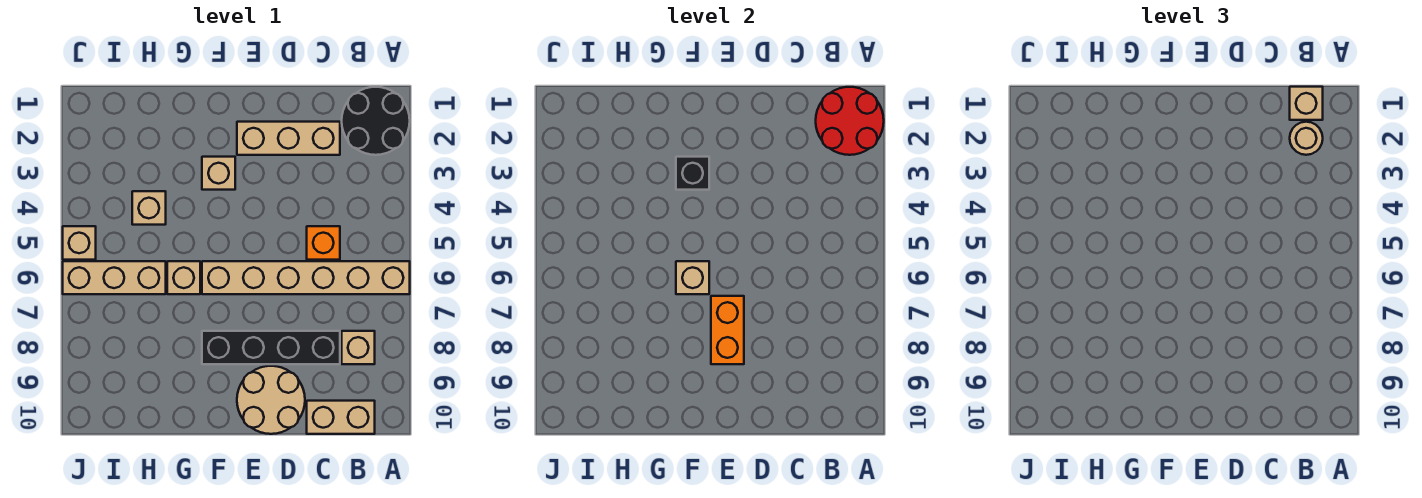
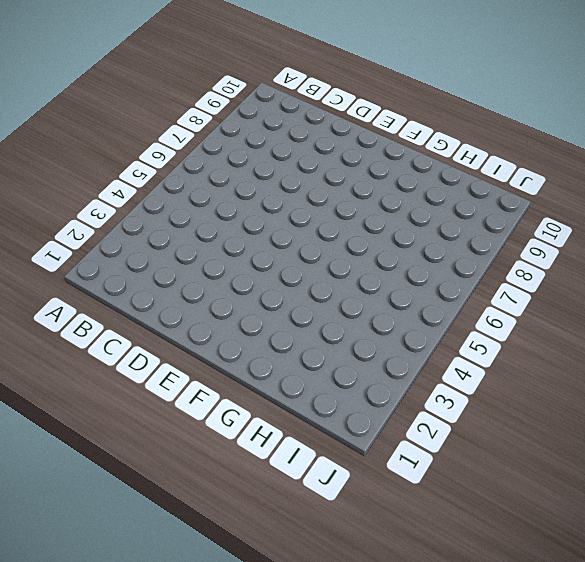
none -> black 2x2 round brick [342,87,410,155]
none -> tan 1x6 brick [202,261,410,294]
none -> tan 1x1 brick [342,331,375,364]

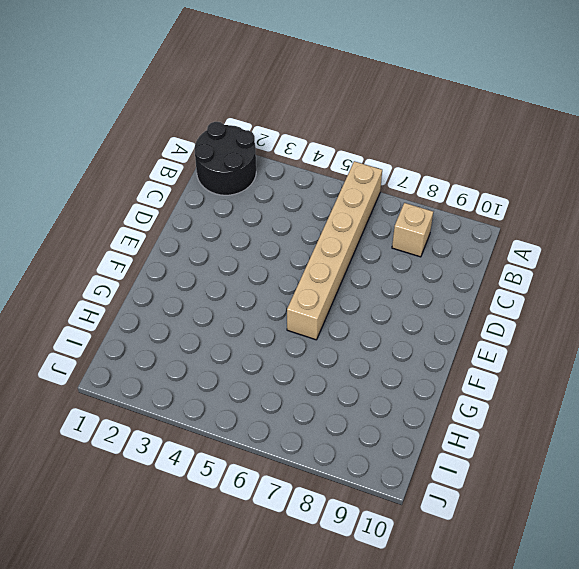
none -> tan 1x2 brick [307,401,375,434]
none -> tan 1x3 brick [237,122,340,155]
none -> orange 1x1 brick [307,226,340,260]

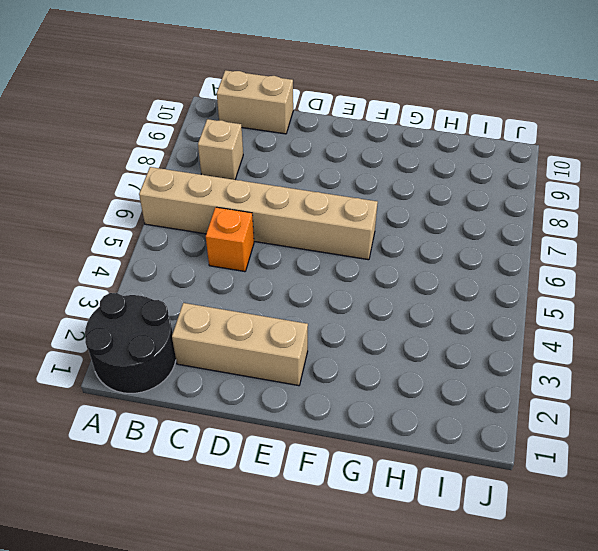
none -> black 1x4 brick [202,331,340,364]
none -> tan 2x2 round brick [237,366,305,434]
none -> tan 1x1 brick [202,157,235,190]

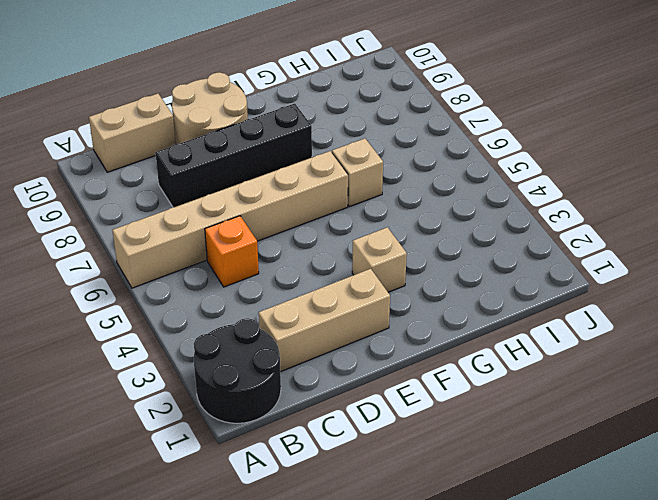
none -> tan 1x1 brick [342,331,375,364]
none -> tan 1x1 brick [132,191,166,225]
none -> tan 1x3 brick [63,261,166,294]

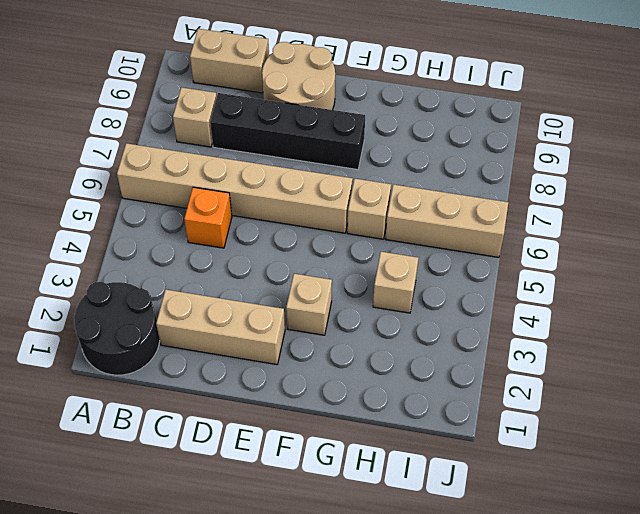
none -> tan 1x1 brick [63,226,96,260]
none -> red 2x2 round brick [816,87,884,155]
none -> orange 1x2 brick [711,296,744,364]

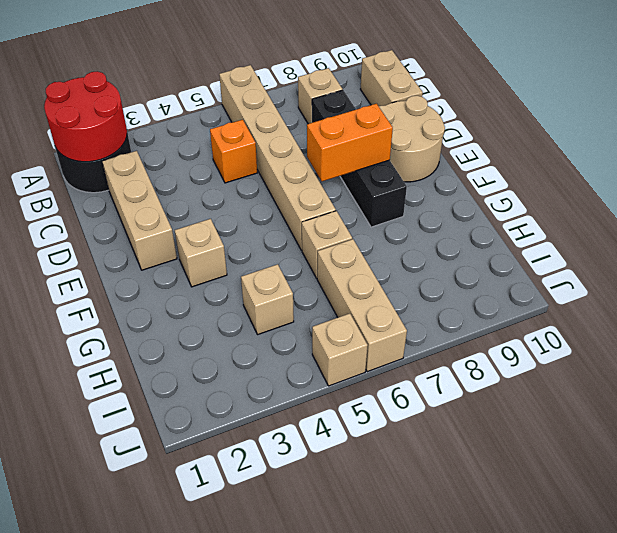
none -> black 1x1 brick [676,157,709,190]
none -> tan 1x1 brick [676,261,709,294]
none -> tan 1x1 brick [1290,87,1323,120]

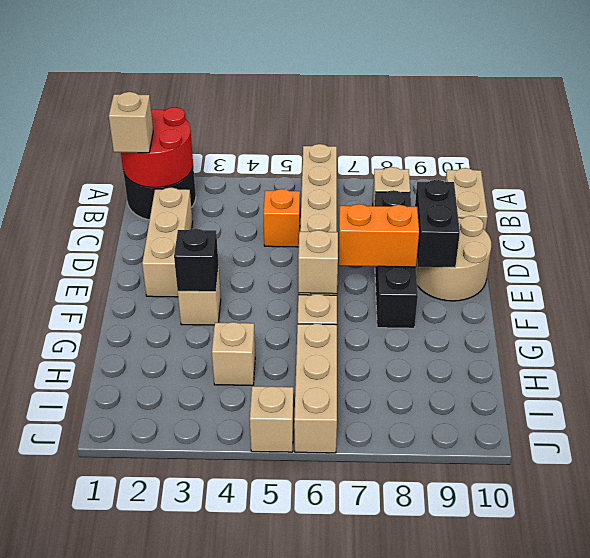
black 1x2 brick [415,180,460,268] -> none
none -> tan 1x1 round brick [1290,122,1323,155]

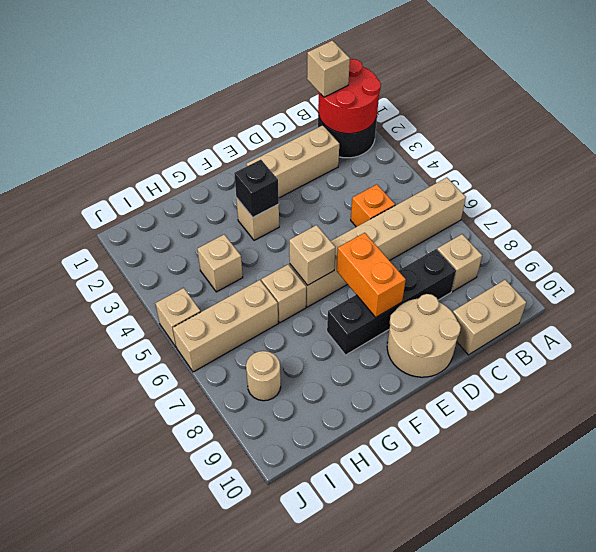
tan 1x1 round brick [246,351,281,401] -> tan 1x1 round brick moved to [1290,122,1323,155]

